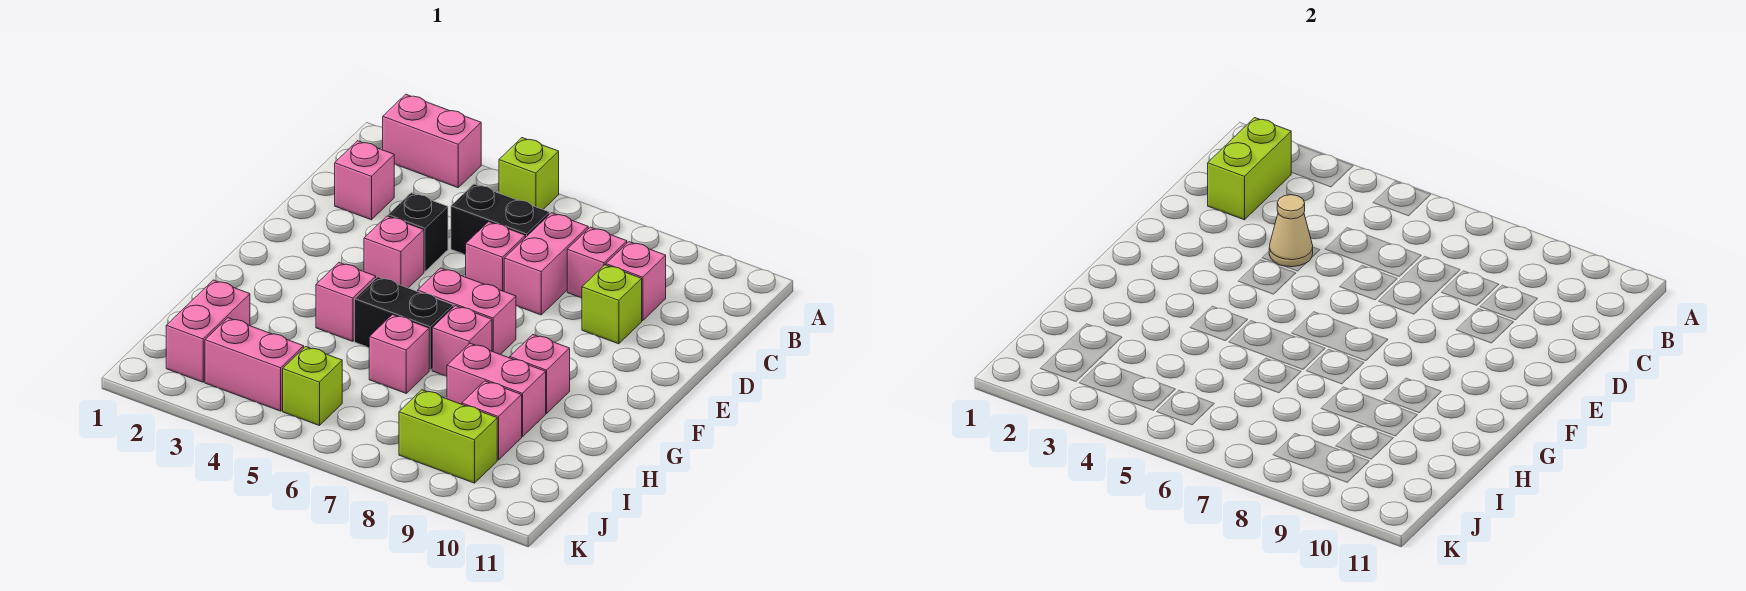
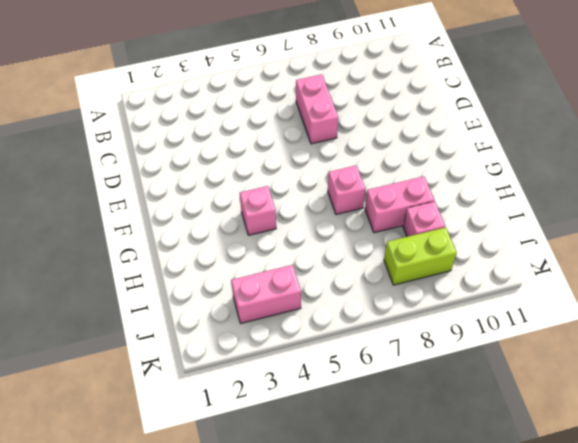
none -> pink 1x2 brick [383,94,481,188]
none -> lime 1x1 brick [499,138,559,209]
none -> pink 1x1 brick [335,141,394,220]

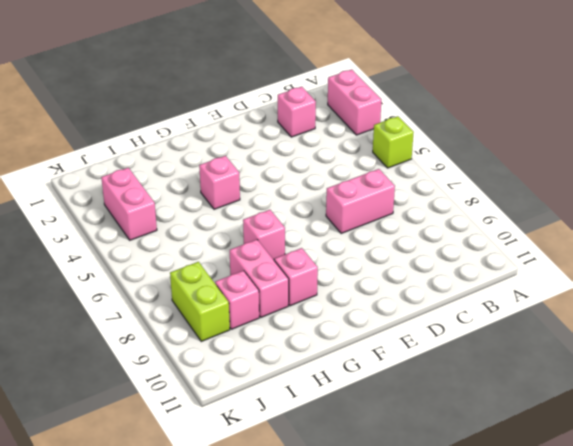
none -> black 1x2 brick [451,184,549,255]
none -> pink 1x1 brick [567,227,627,298]
none -> pink 1x1 brick [606,242,666,321]

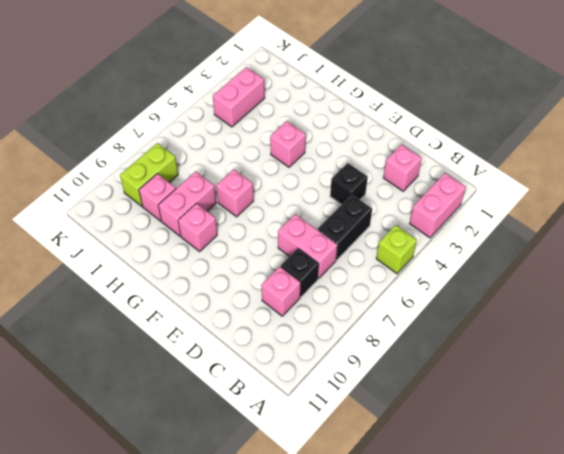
black 1x1 brick [281,248,319,297] -> pink 1x1 brick [567,227,627,298]
none -> pink 1x1 brick [466,222,525,291]
none -> lime 1x1 brick [582,265,642,344]
none -> pink 1x1 brick [364,216,424,288]

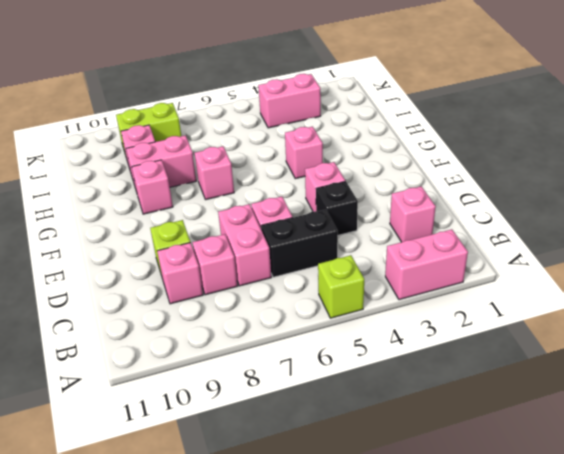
none -> pink 1x2 brick [418,268,516,355]
none -> black 1x2 brick [355,277,453,370]
none -> pink 1x1 brick [369,315,429,393]

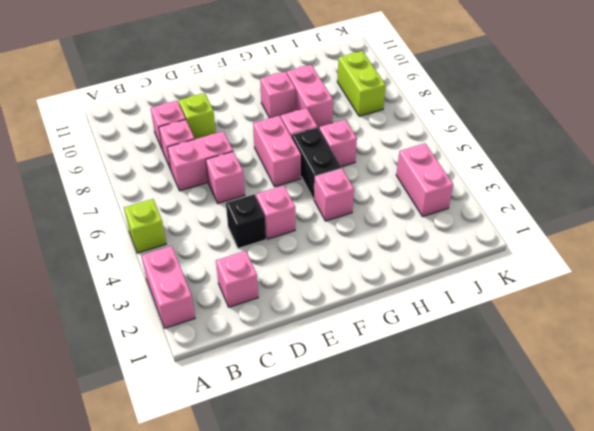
none -> black 1x2 brick [451,184,549,255]
none -> pink 1x2 brick [166,280,250,382]
none -> pink 1x1 brick [462,381,522,460]

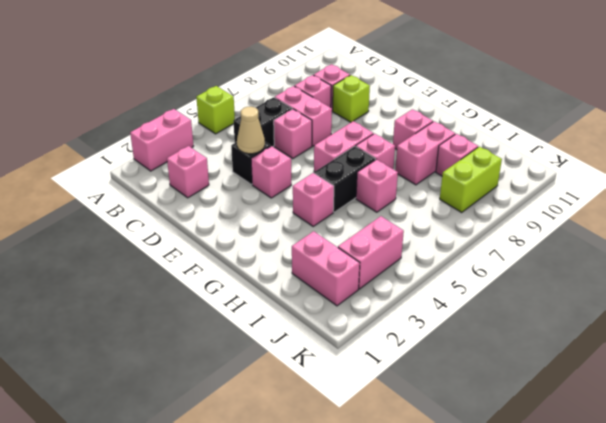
none -> lime 1x1 brick [283,347,342,426]
none -> lime 1x2 brick [1208,118,1291,220]

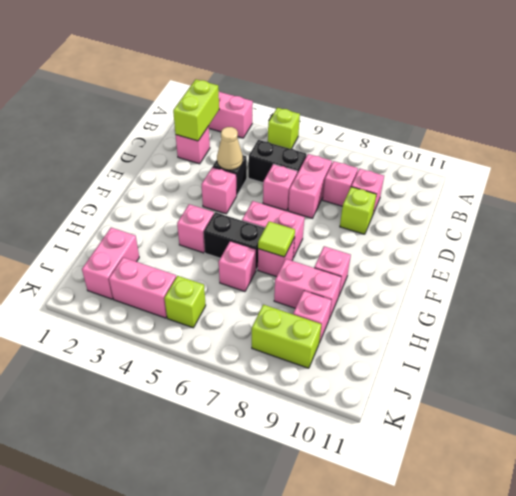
lime 1x1 tile [258,221,295,257] -> none

